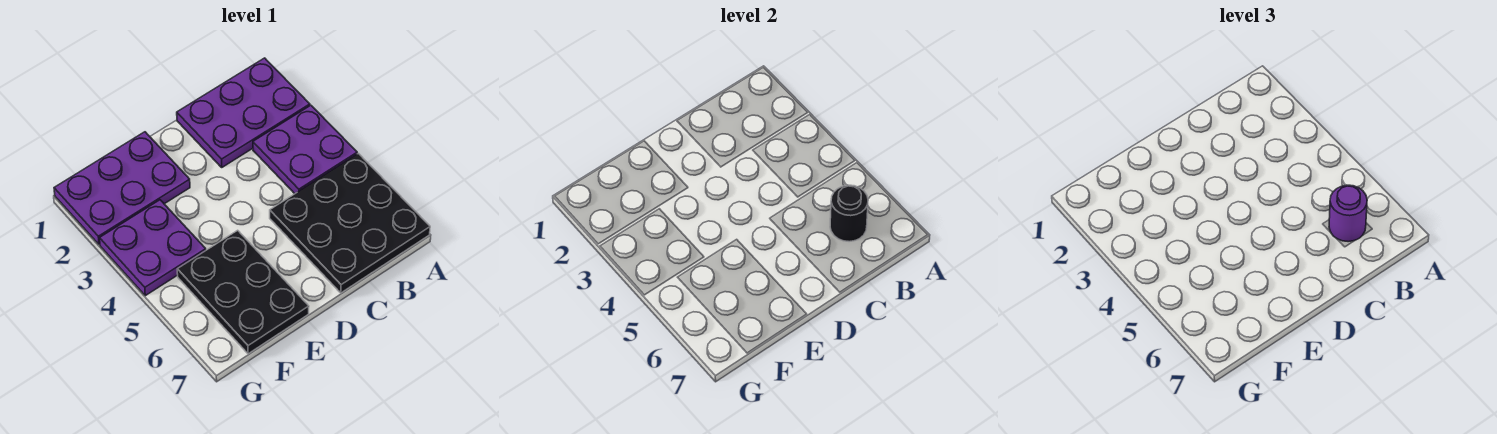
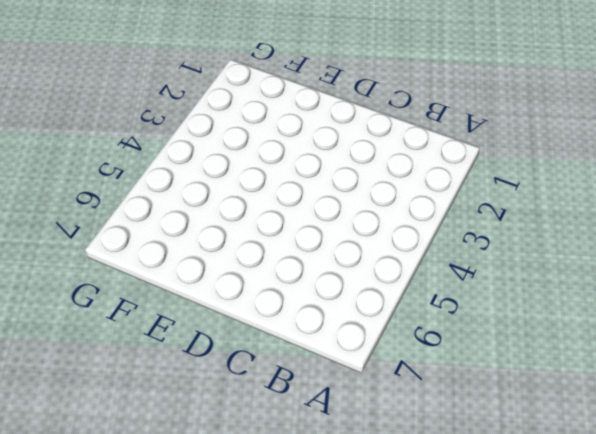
none -> purple 2x3 plate [177,58,310,167]
none -> purple 2x2 plate [253,105,357,194]

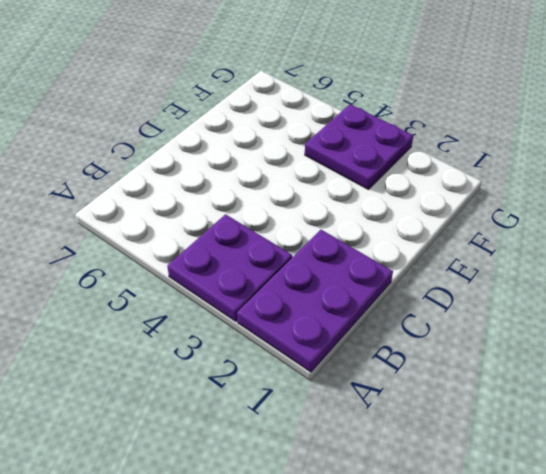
none -> black 3x3 plate [270,153,430,293]
none -> purple 2x3 plate [54,132,190,245]

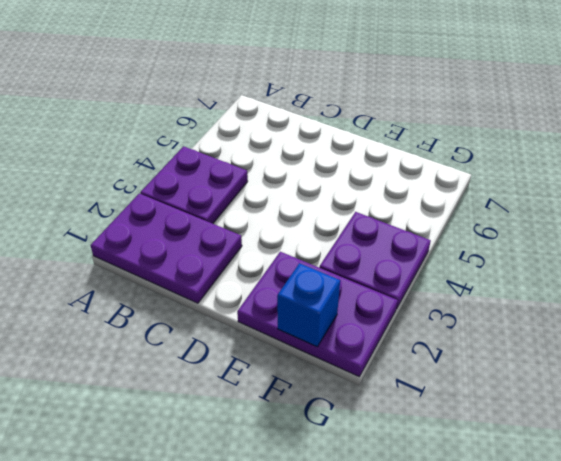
blue 1x1 brick [277,263,340,347] -> none
none -> black 3x3 plate [270,153,430,293]
none -> black 2x3 plate [177,230,309,354]

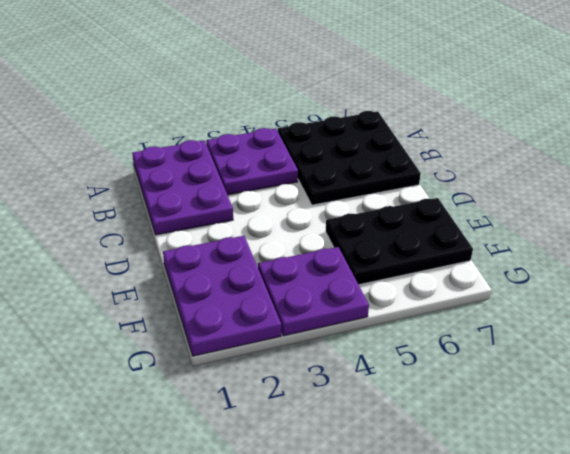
none -> black 1x1 round brick [830,185,868,242]
none -> purple 1x1 round brick [1329,185,1367,242]

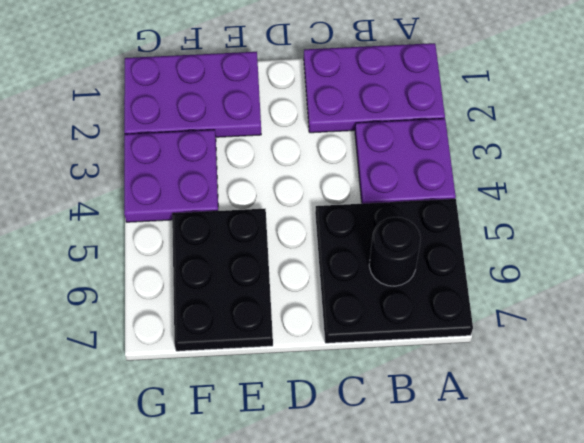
none -> purple 1x1 round brick [1329,185,1367,242]

